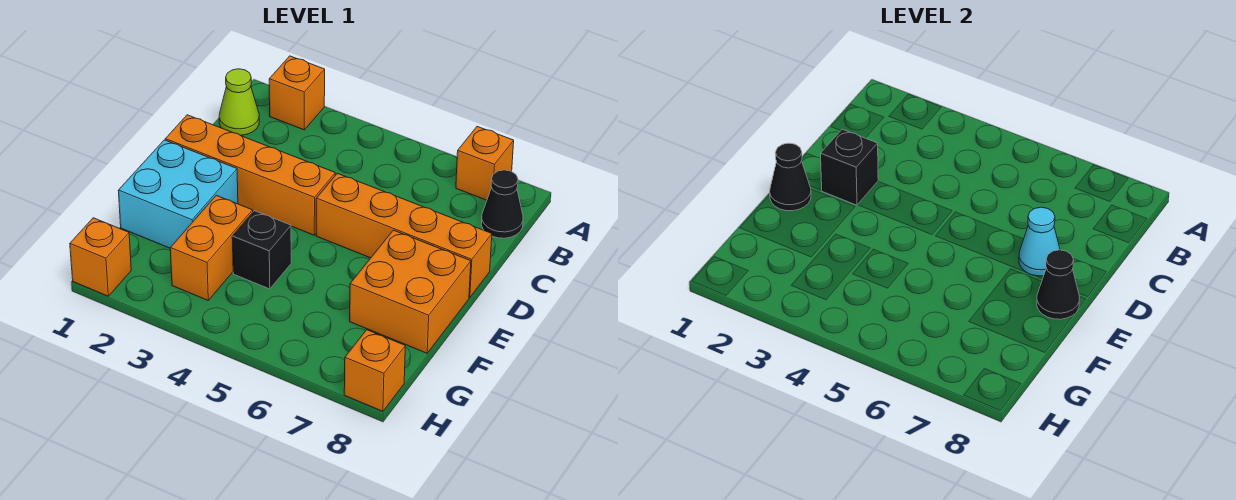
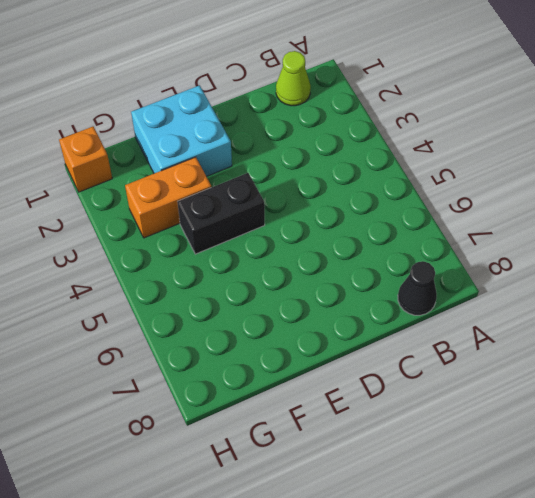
black 1x2 brick [177,173,265,254] -> black 1x1 brick [232,211,291,289]
none -> orange 1x1 brick [269,56,325,130]
none -> orange 1x1 brick [456,127,514,200]
none -> orange 1x4 brick [165,115,335,235]

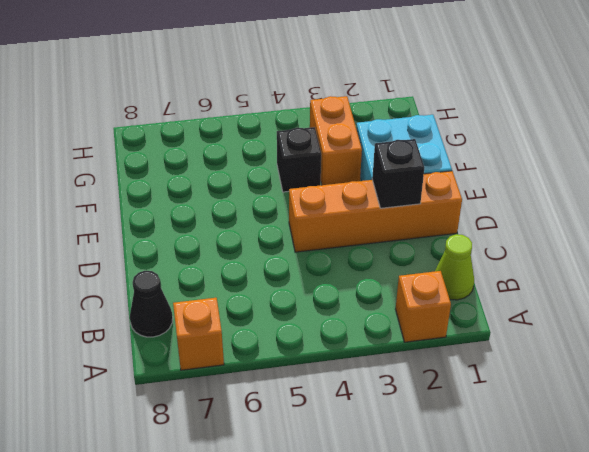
none -> orange 1x4 brick [316,173,492,297]
none -> orange 2x2 brick [350,230,471,353]
none -> orange 1x1 brick [70,218,131,296]

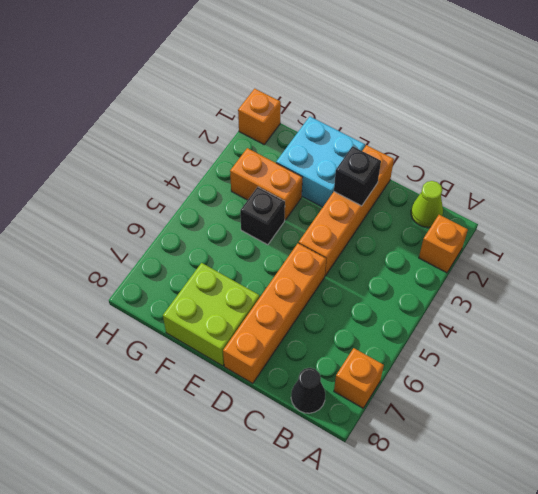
lime 2x2 brick [163,263,259,366] -> orange 2x2 brick [350,230,471,353]
none -> orange 1x1 brick [344,330,405,411]
none -> cyan 1x1 cone [1019,207,1060,276]
none -> black 1x1 cone [770,143,811,211]

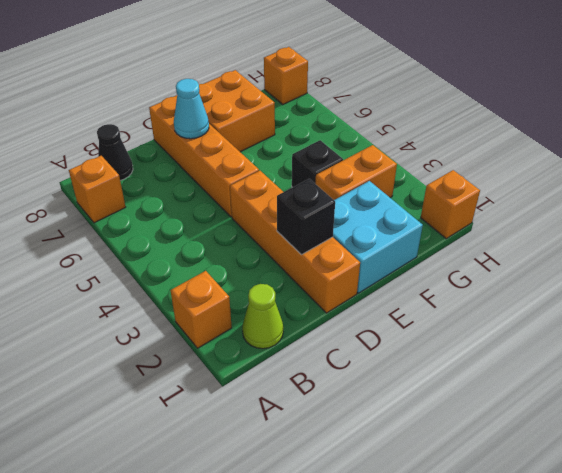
none -> black 1x1 cone [770,143,811,211]
none -> black 1x1 cone [1037,250,1080,319]

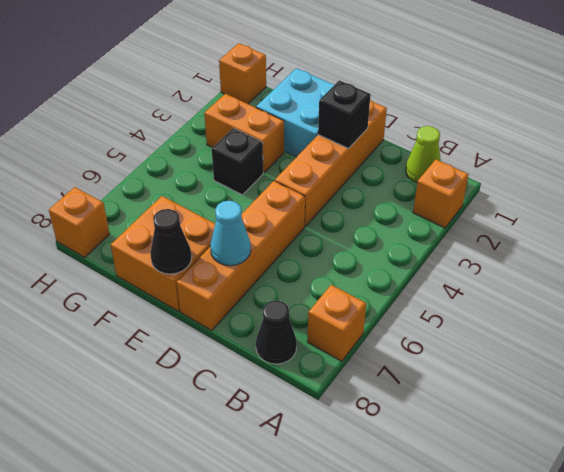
none -> black 1x1 cone [770,143,811,211]

